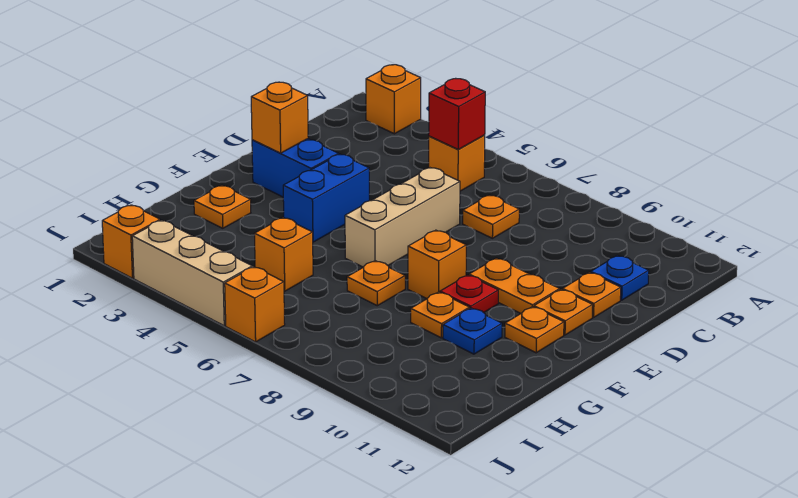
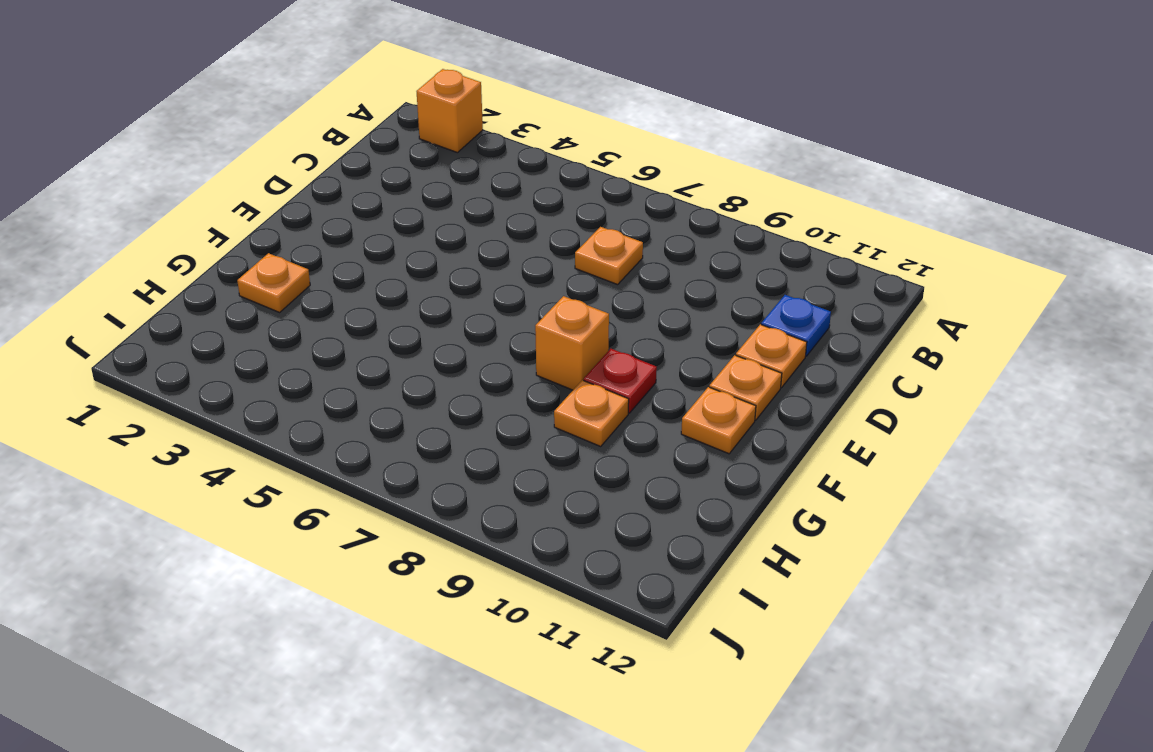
none -> orange 1x1 brick [429,135,485,191]
none -> tan 1x3 brick [345,168,460,267]
none -> blue 1x2 brick [252,139,339,197]

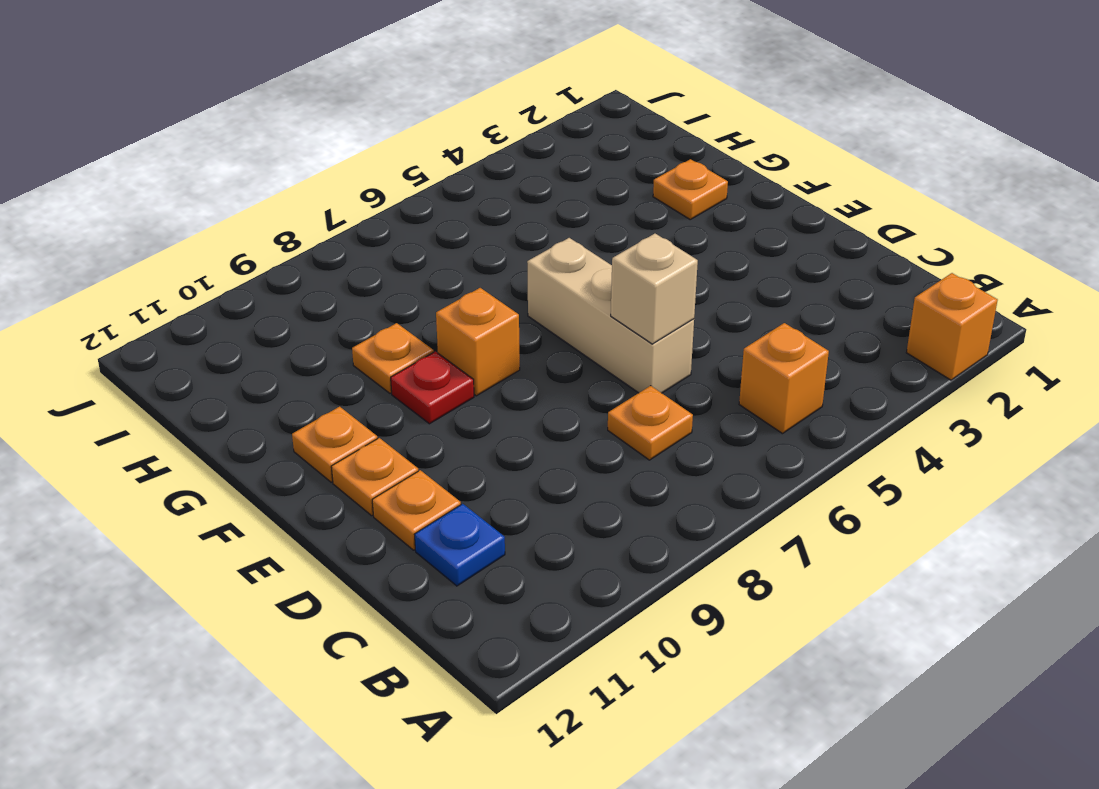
tan 1x1 brick [611,234,698,344] -> none
none -> blue 1x2 brick [252,139,339,197]
none -> blue 1x2 brick [283,154,369,242]
none -> orange 1x2 plate [469,258,560,314]

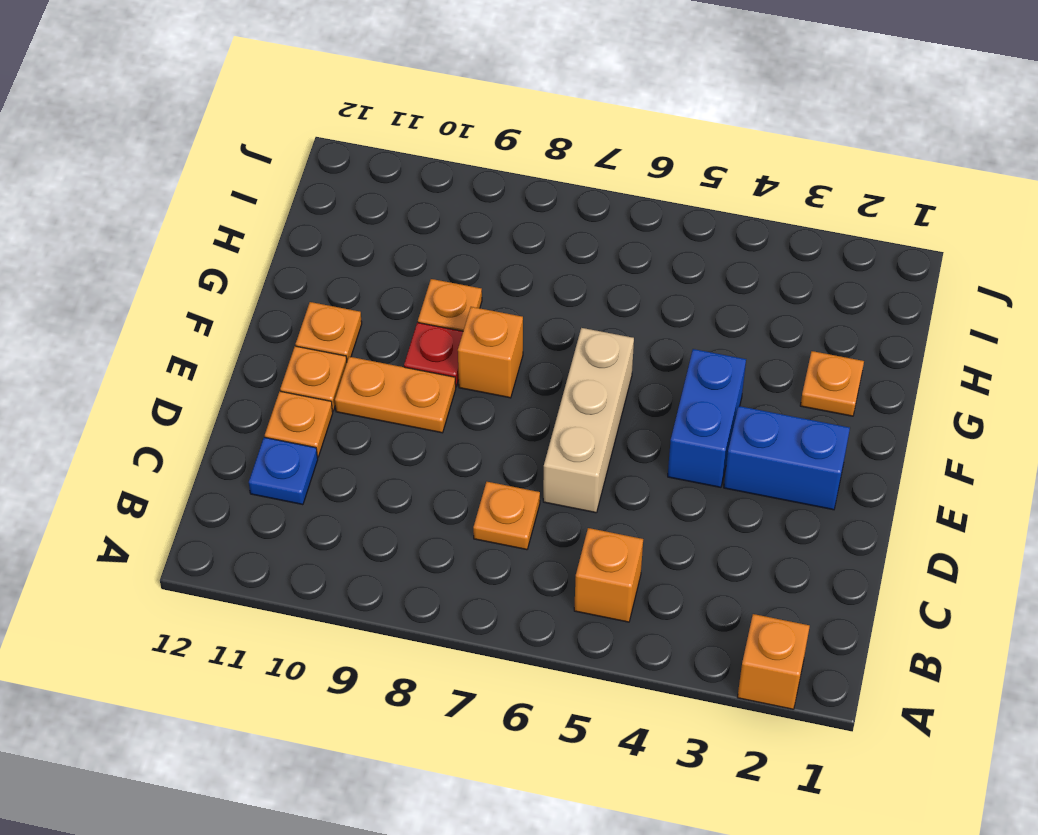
none -> orange 1x1 plate [347,261,405,306]
none -> blue 1x1 plate [443,308,502,354]
none -> orange 1x1 brick [255,217,313,291]

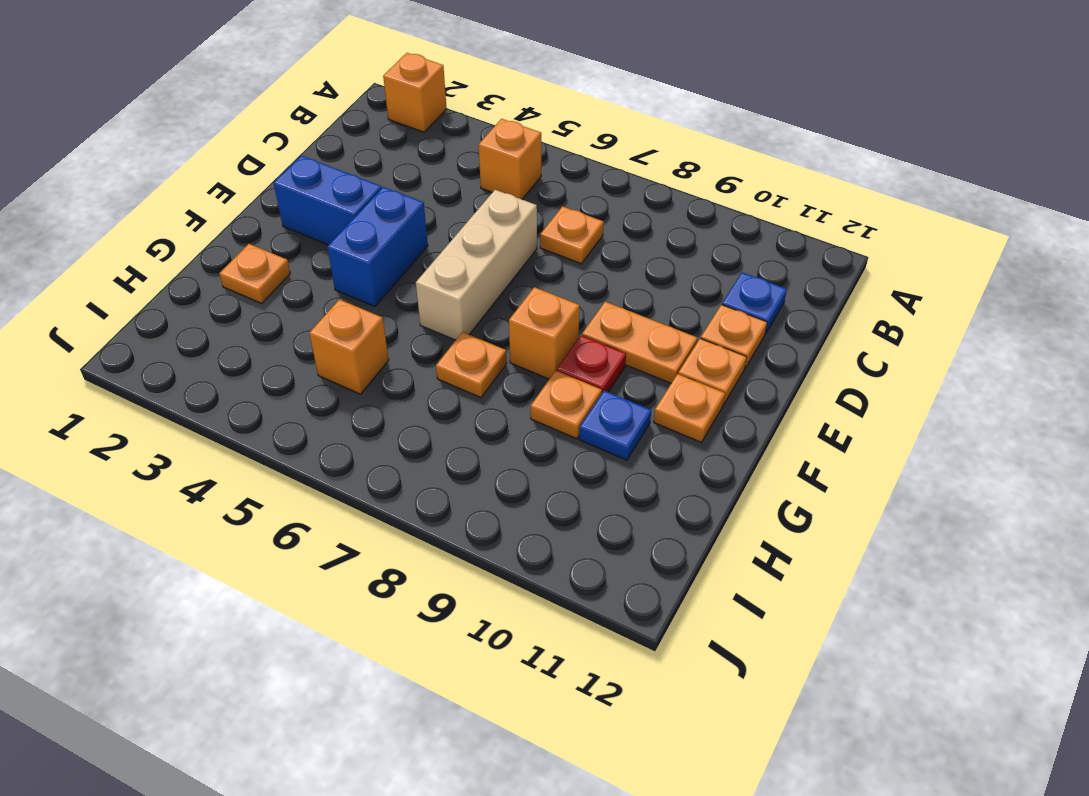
none -> orange 1x1 brick [102,205,160,278]
none -> tan 1x3 brick [132,220,252,326]
none -> orange 1x1 brick [225,267,285,342]

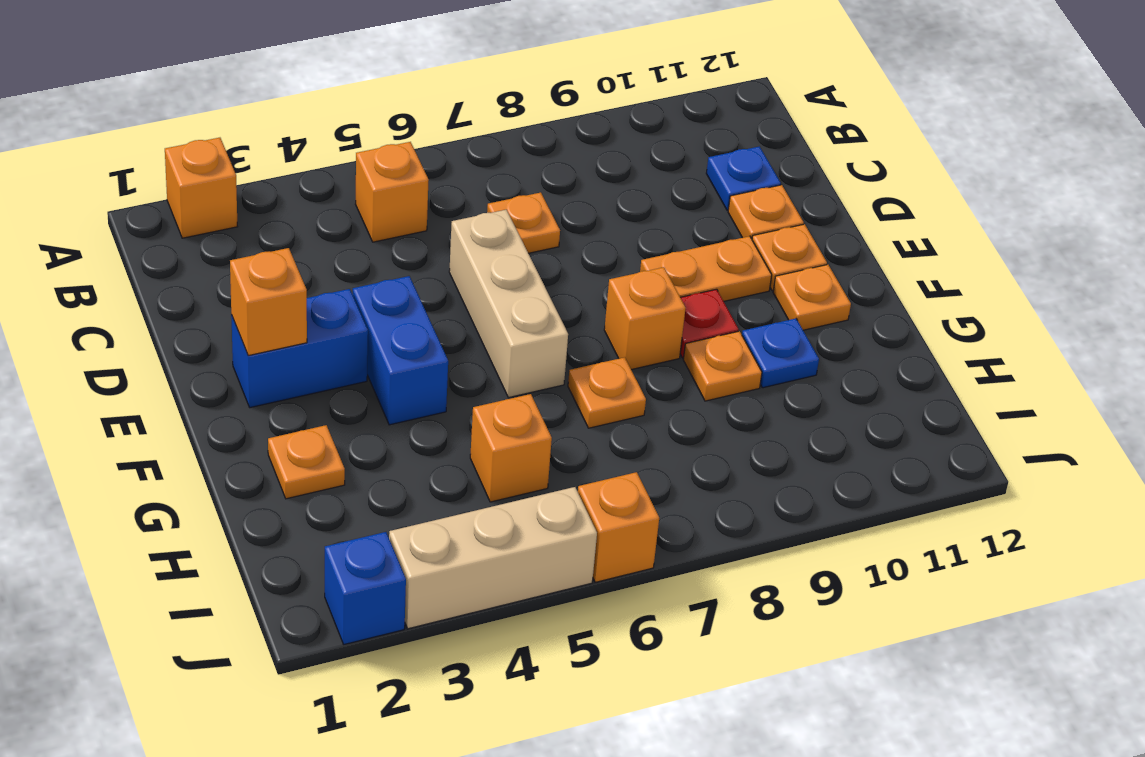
blue 1x1 brick [325,532,406,644] -> orange 1x1 brick [102,205,160,278]
none -> red 1x1 brick [429,79,485,149]

